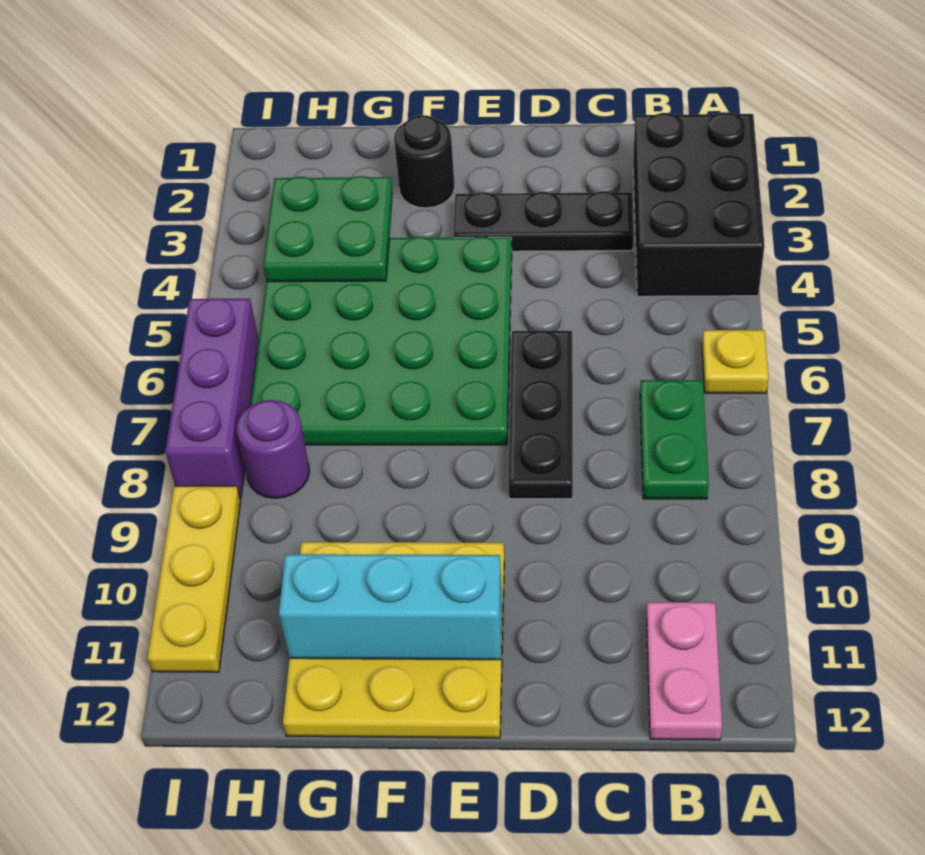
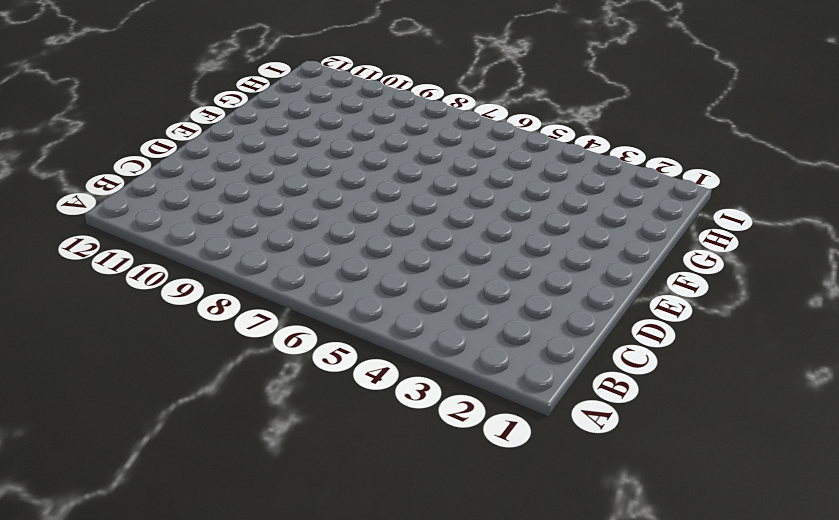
none -> black 2x3 brick [633,112,764,296]
none -> yellow 1x1 plate [702,330,768,393]
none -> green 1x2 plate [640,380,709,499]

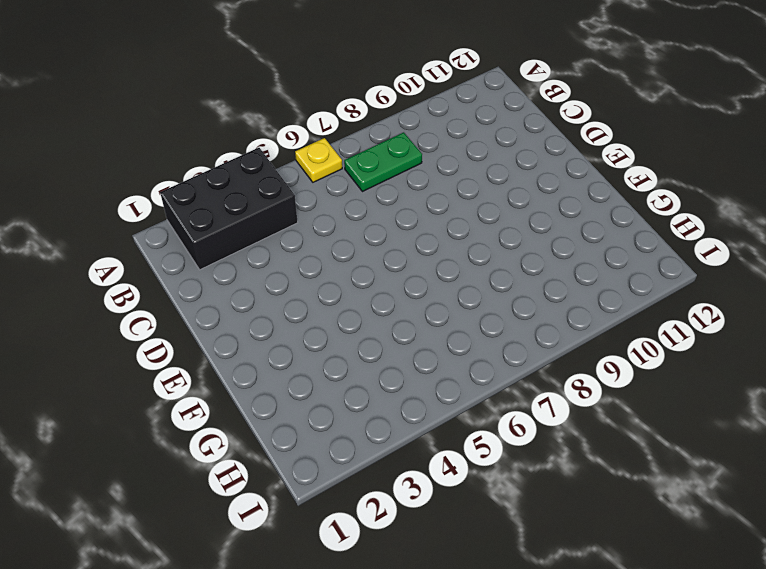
none -> pink 1x2 plate [647,602,722,740]
none -> black 1x3 plate [453,191,633,251]
none -> black 1x3 plate [508,331,573,499]

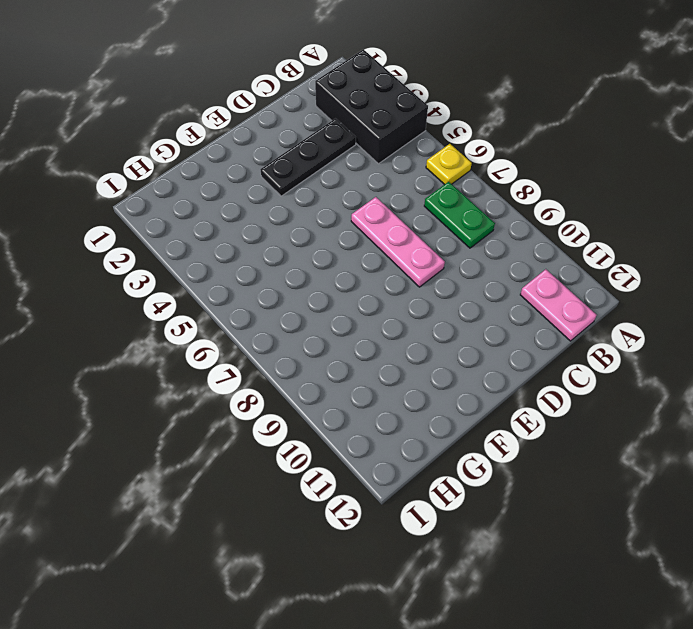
pink 1x3 plate [351,197,445,287] -> black 1x3 plate [508,331,573,499]
none -> green 4x4 plate [251,237,512,445]
none -> yellow 3x3 plate [283,542,504,738]
none -> black 1x1 round brick [394,115,455,208]

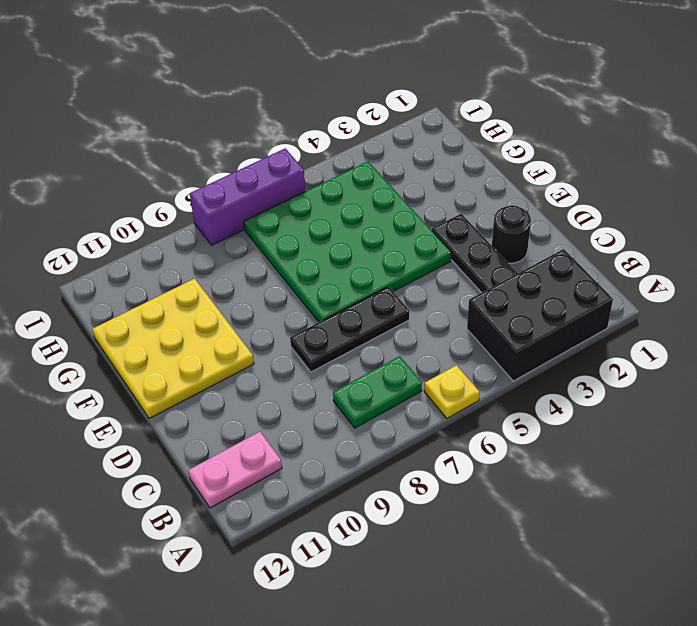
black 1x1 round brick [492,205,531,263] -> black 1x1 round brick moved to [394,115,455,208]
none -> purple 1x1 round brick [237,400,309,498]
none -> yellow 1x3 plate [148,486,241,672]
none -> cyan 1x3 brick [279,554,502,660]

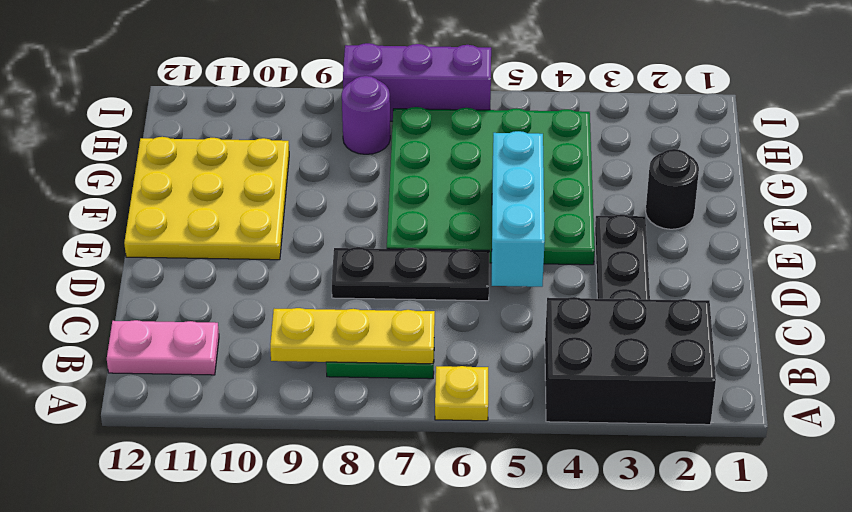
yellow 1x3 plate [270,308,435,364] -> yellow 1x3 plate moved to [148,486,241,672]
cyan 1x3 brick [492,131,545,287] -> cyan 1x3 brick moved to [279,554,502,660]
none -> green 2x2 plate [263,176,393,282]

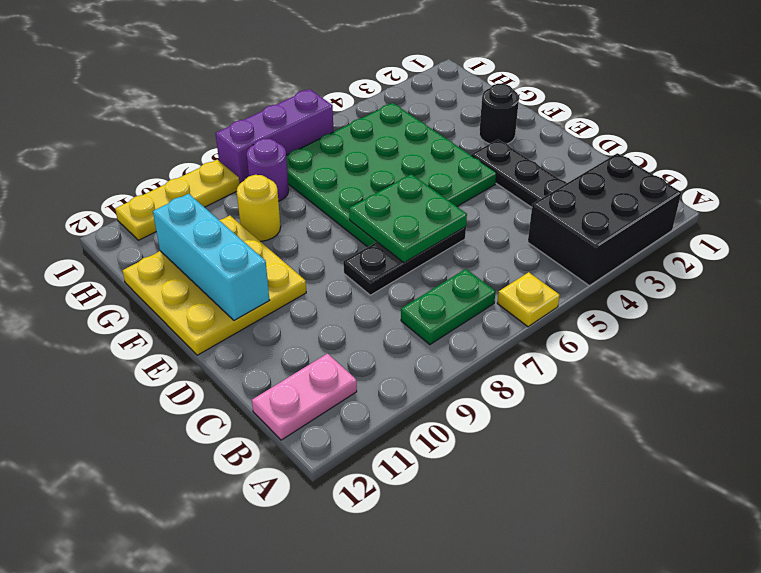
green 2x2 plate [349,174,467,263] -> green 2x2 plate moved to [263,176,393,282]
yellow 1x1 round brick [237,175,281,241] -> none

